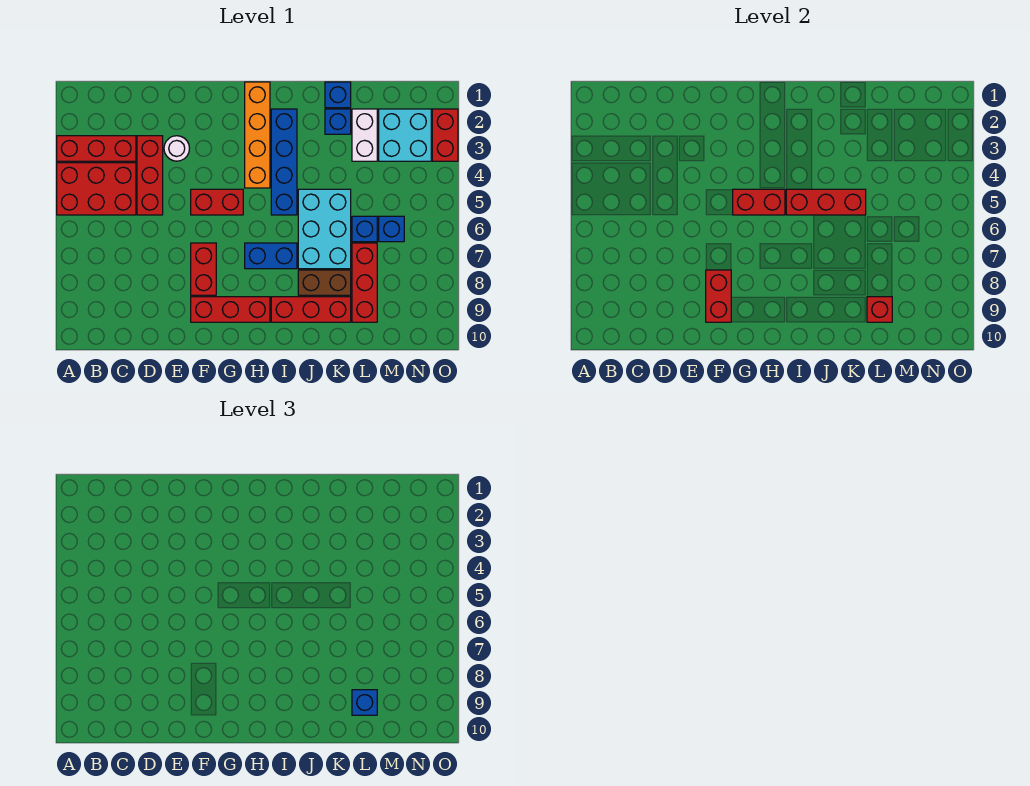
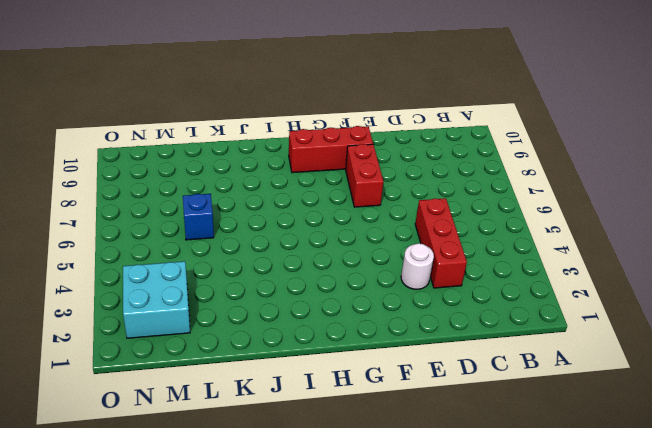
none -> red 1x3 brick [57,136,136,161]
none -> red 2x3 brick [57,163,136,215]
none -> red 1x2 brick [191,189,243,215]

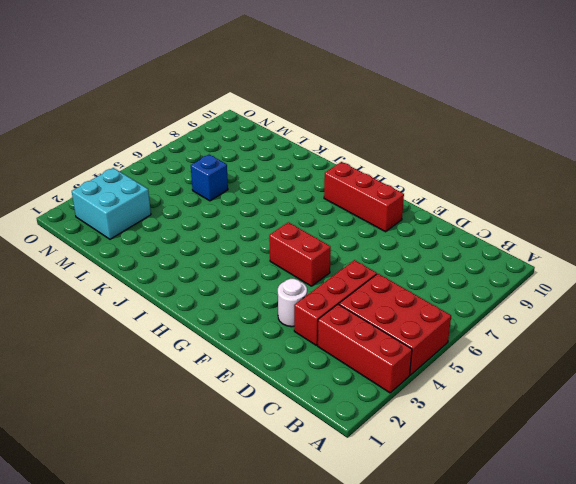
none -> red 1x2 brick [191,243,216,295]
none -> orange 1x4 brick [245,82,270,188]
none -> blue 1x2 brick [245,243,297,269]

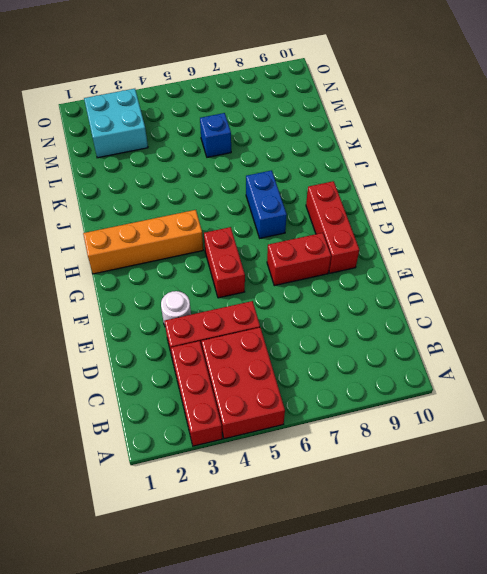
none -> blue 1x4 brick [271,109,297,215]
none -> red 1x3 brick [271,297,351,322]
none -> cyan 2x3 brick [298,189,351,269]

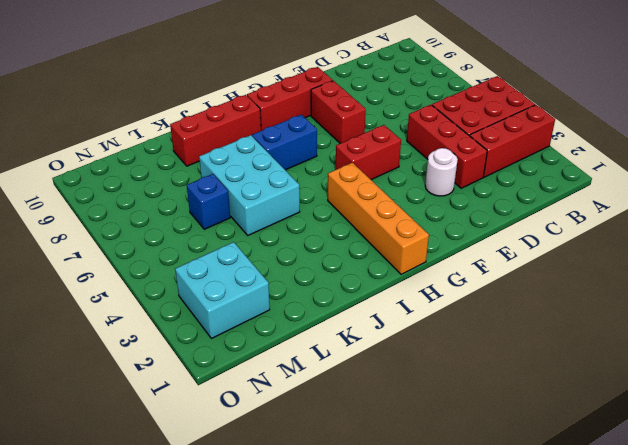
none -> blue 1x4 brick [271,109,297,215]
none -> brown 1x2 brick [298,270,351,295]
none -> blue 1x1 brick [325,82,351,108]

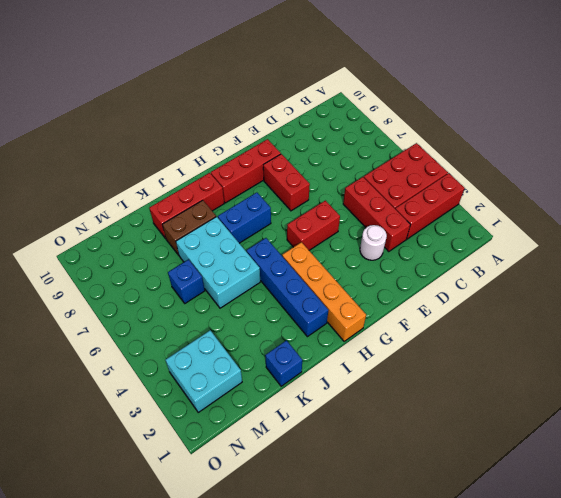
none -> blue 1x1 brick [325,109,351,134]
none -> white 1x2 brick [352,109,377,161]
none -> red 1x3 brick [352,243,377,322]

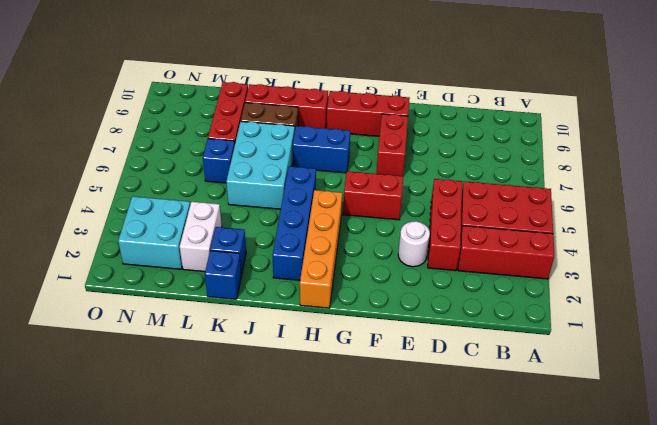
none -> blue 1x1 brick [379,216,404,242]
none -> red 1x2 brick [432,109,458,161]
none -> red 1x2 brick [706,270,731,322]

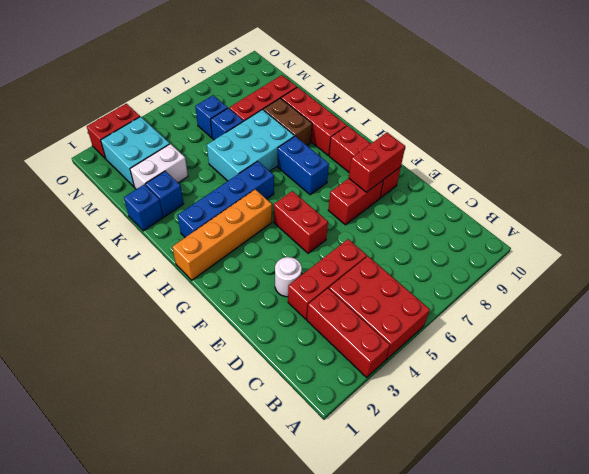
none -> red 1x2 brick [733,189,785,215]
none -> red 1x3 brick [786,189,866,215]
none -> red 1x1 brick [867,297,892,322]

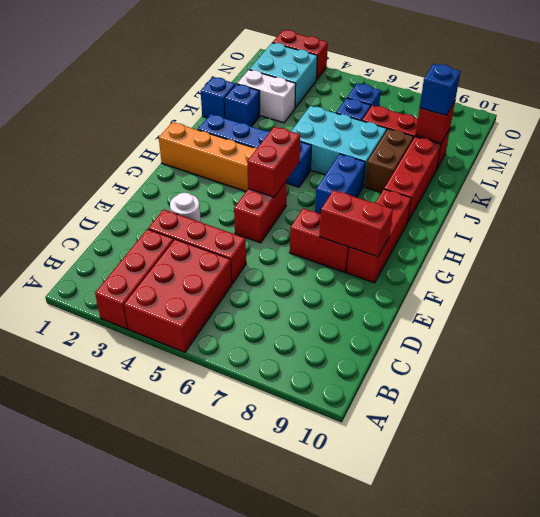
none -> red 1x3 brick [786,189,866,215]

